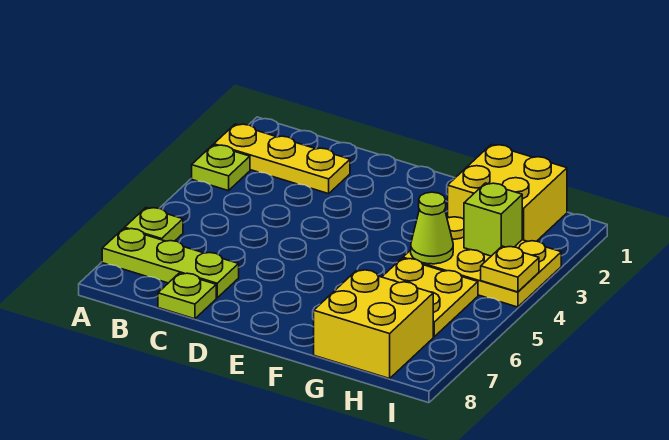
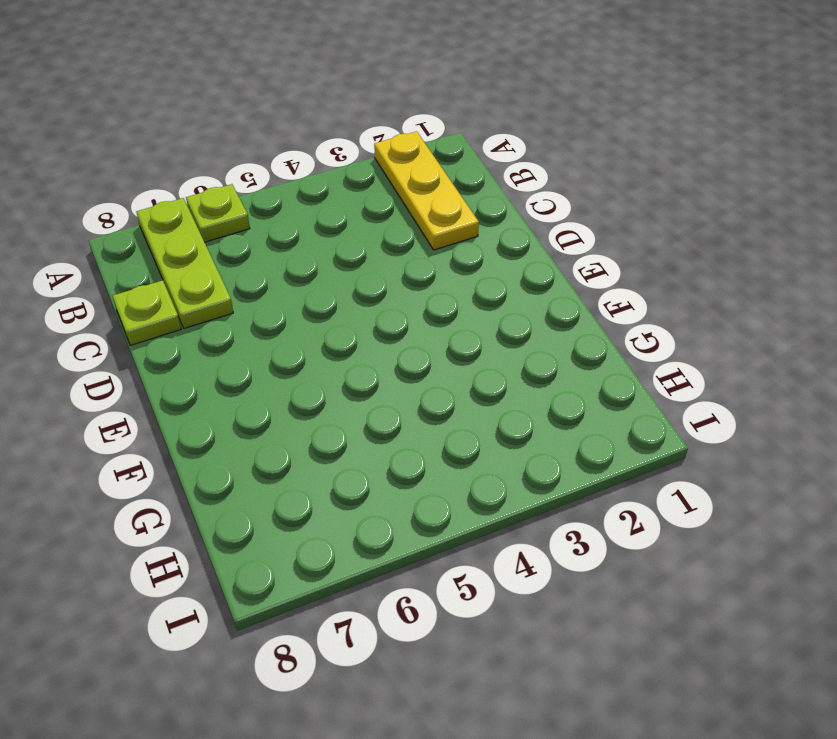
none -> lime 1x1 plate [192,145,250,191]
none -> yellow 2x2 brick [448,145,567,241]
none -> yellow 2x3 plate [403,217,561,307]

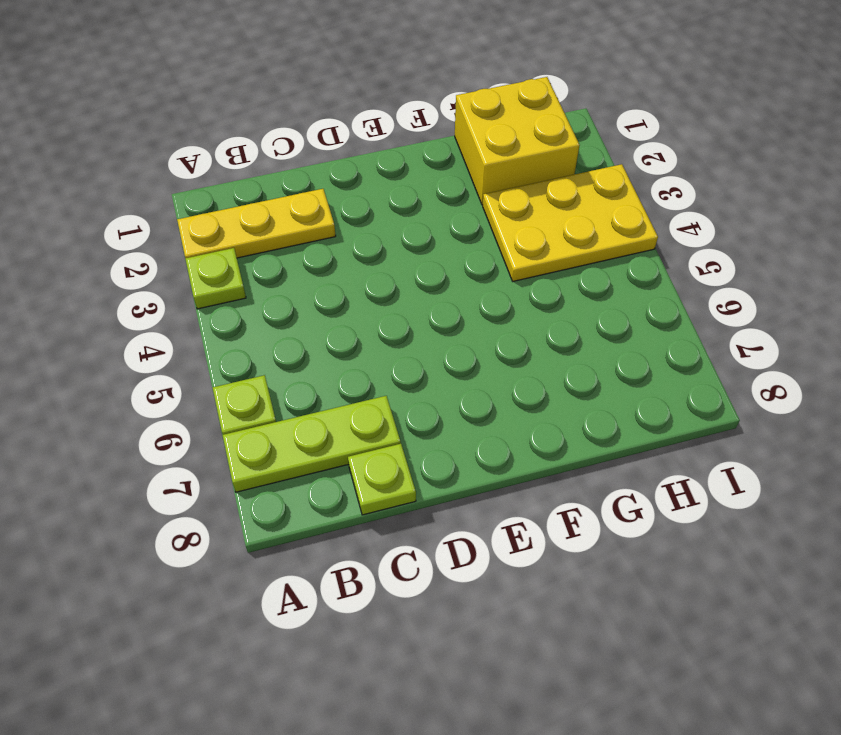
none -> yellow 2x2 plate [382,258,478,337]
none -> yellow 2x2 brick [314,270,433,379]
none -> lime 1x1 cone [411,192,453,264]

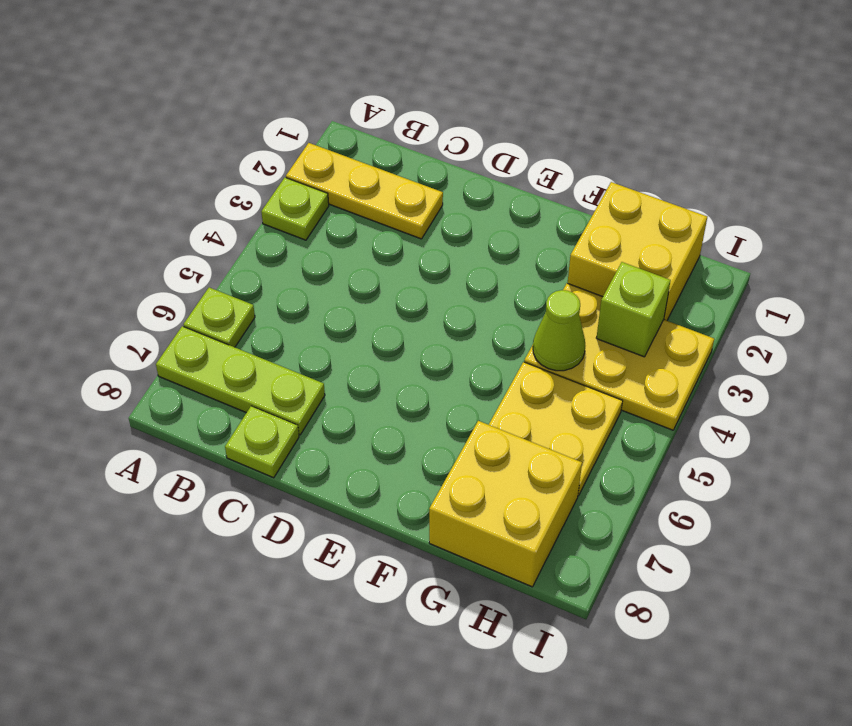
none -> yellow 1x1 plate [481,246,539,292]

